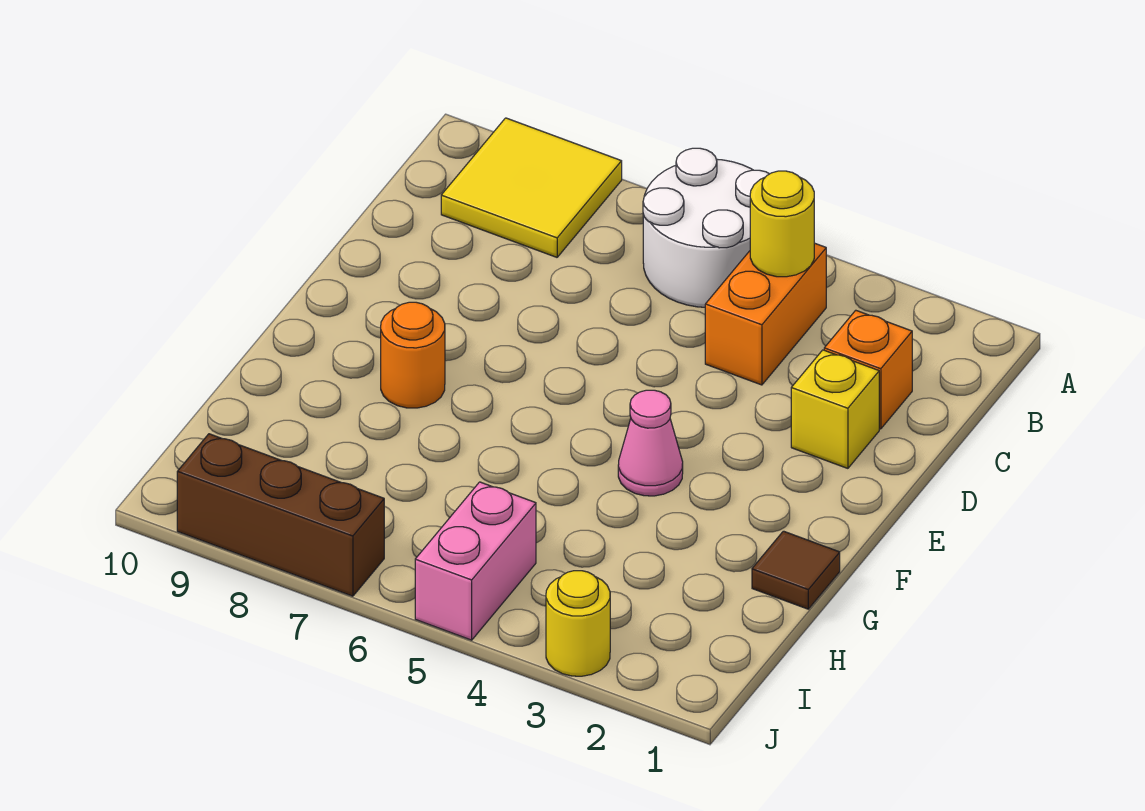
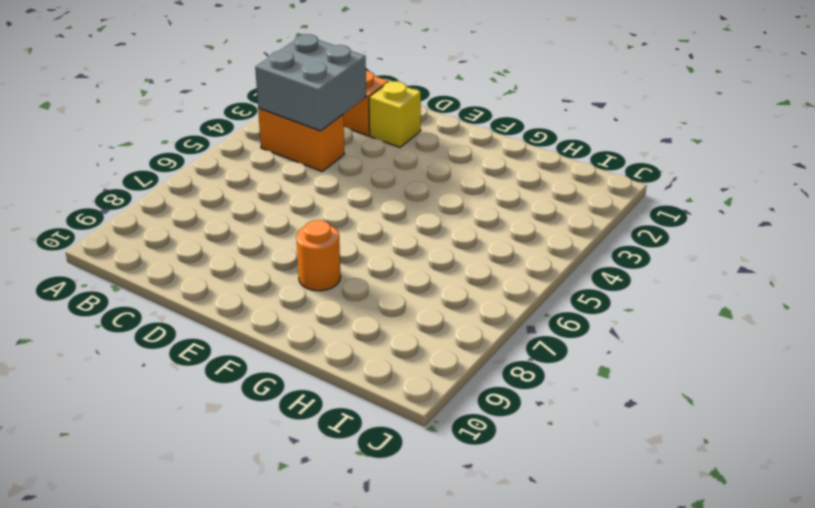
grey 2x2 brick [255,34,366,131] -> yellow 1x1 round brick [750,171,814,277]
none -> white 2x2 round brick [643,148,769,307]
none -> yellow 2x2 tile [441,118,622,257]
none -> pink 1x1 cone [618,390,683,496]

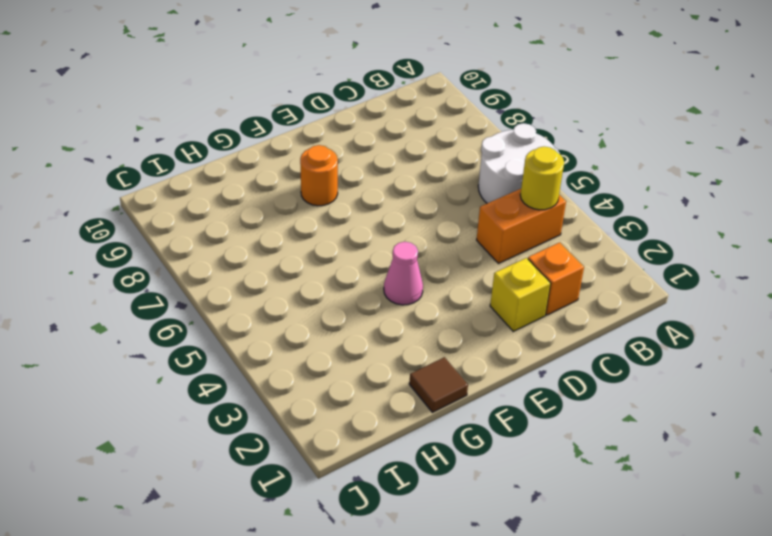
none -> yellow 2x2 tile [441,118,622,257]
none -> pink 1x2 brick [415,482,536,640]
none -> yellow 1x1 round brick [546,571,610,676]

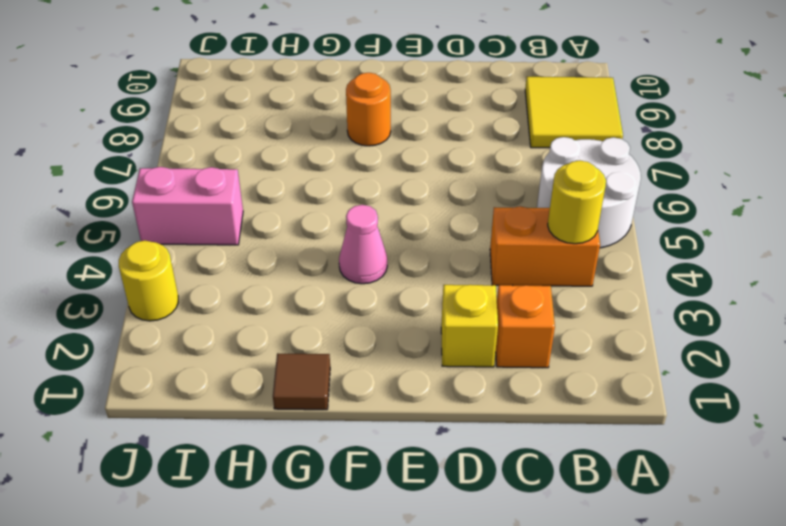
none -> brown 1x3 brick [177,434,384,596]

